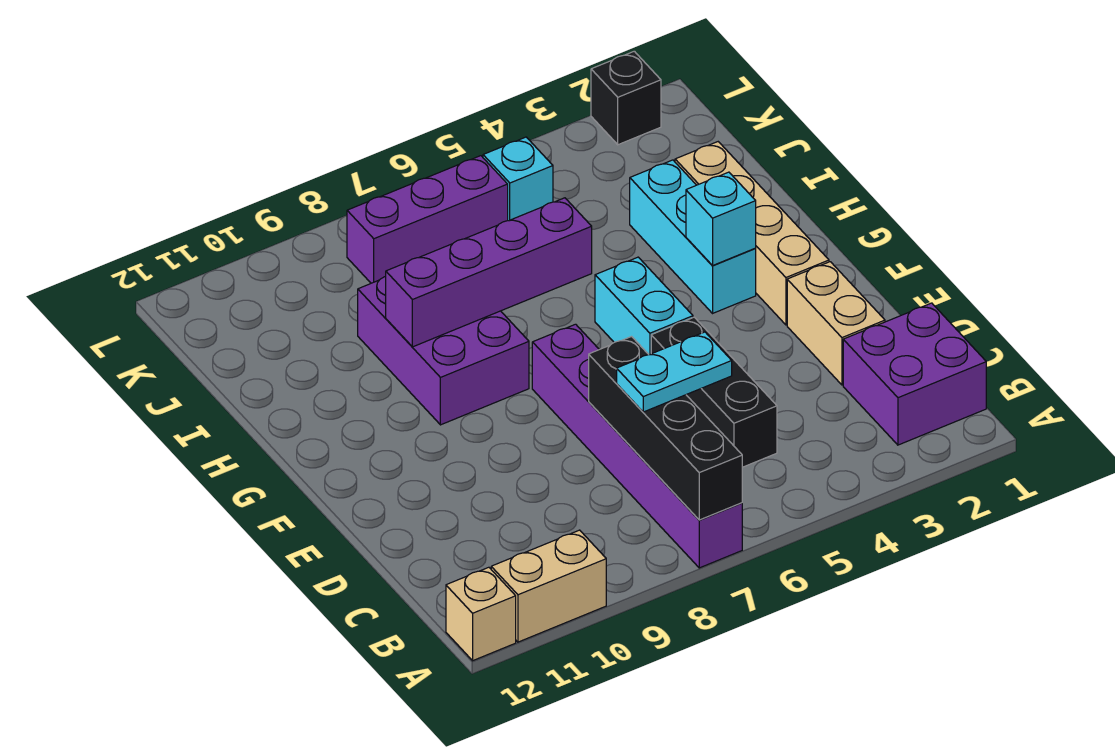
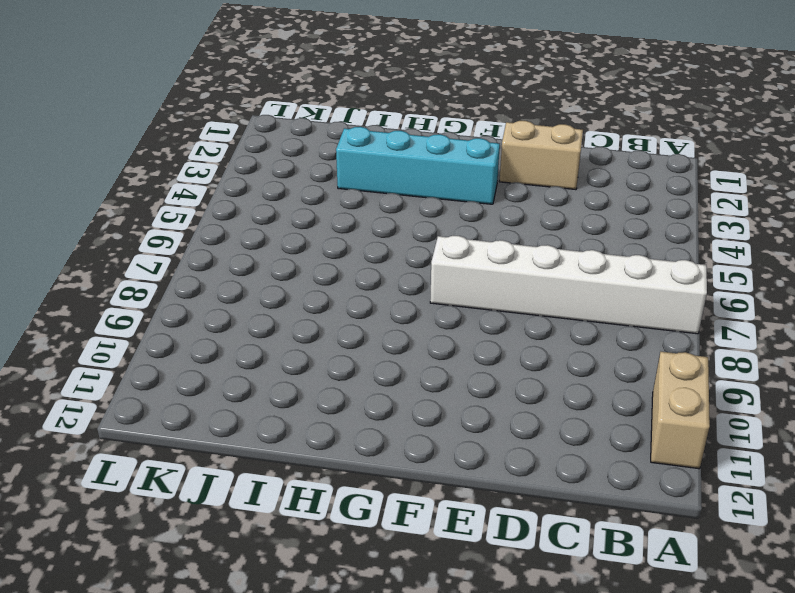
white 1x6 brick [430,236,707,334] -> purple 1x6 brick [532,324,742,568]
cyan 1x4 brick [336,127,500,204] -> cyan 1x3 brick [630,160,756,313]
none -> tan 1x1 brick [446,567,516,661]
none -> purple 2x2 brick [843,303,986,445]
none -> black 1x3 brick [651,317,777,467]

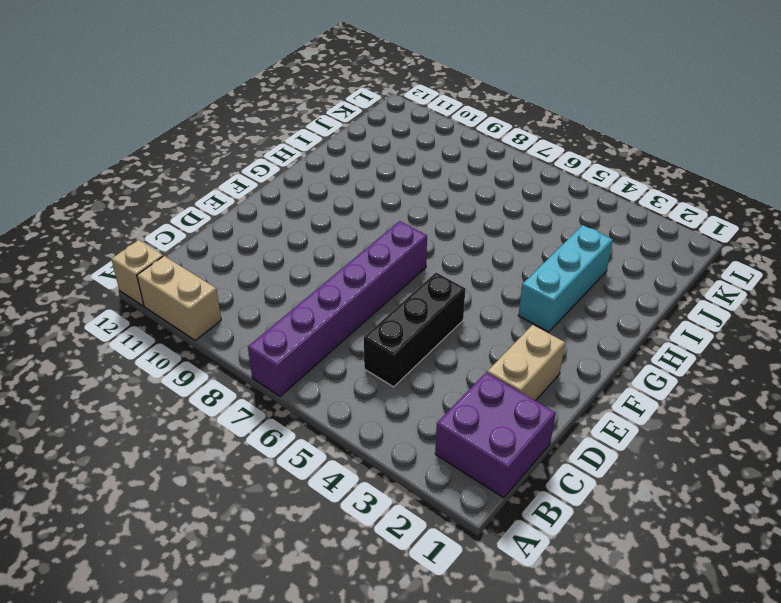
none -> tan 1x4 brick [675,142,829,325]
none -> cyan 1x2 brick [595,257,693,355]
none -> purple 2x3 brick [358,277,529,425]

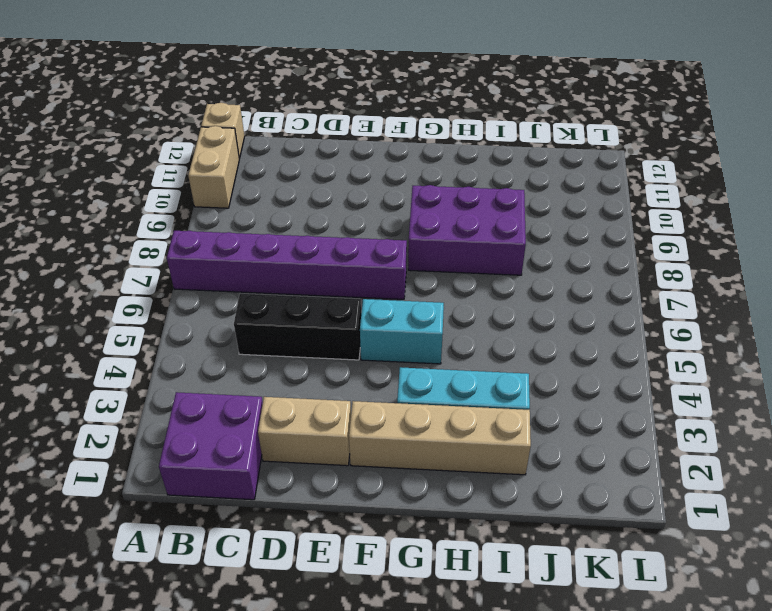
none -> cyan 1x1 brick [483,137,553,221]
none -> purple 1x3 brick [347,156,508,283]
none -> black 1x1 brick [591,51,661,145]

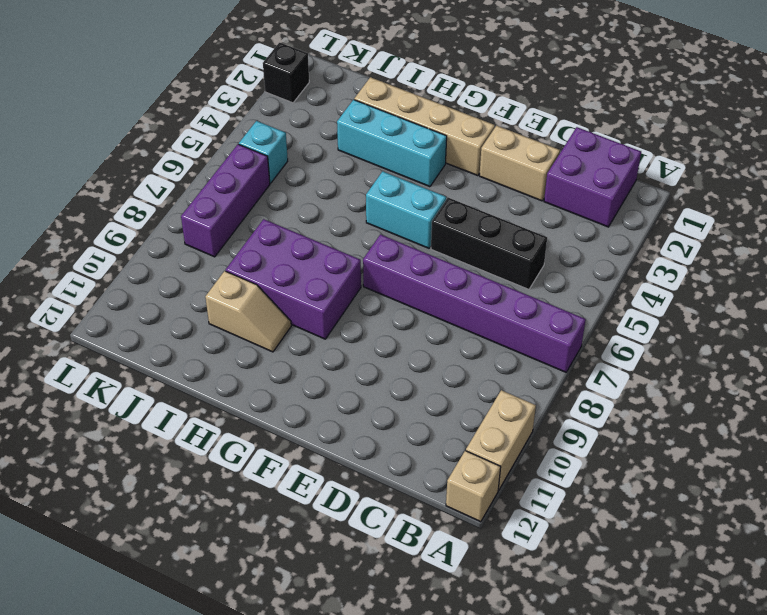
tan 1x2 slope [205,271,291,352] -> none
none -> black 1x4 brick [589,337,742,520]
none -> cyan 1x1 brick [686,172,756,265]
none -> purple 1x4 brick [386,198,592,347]

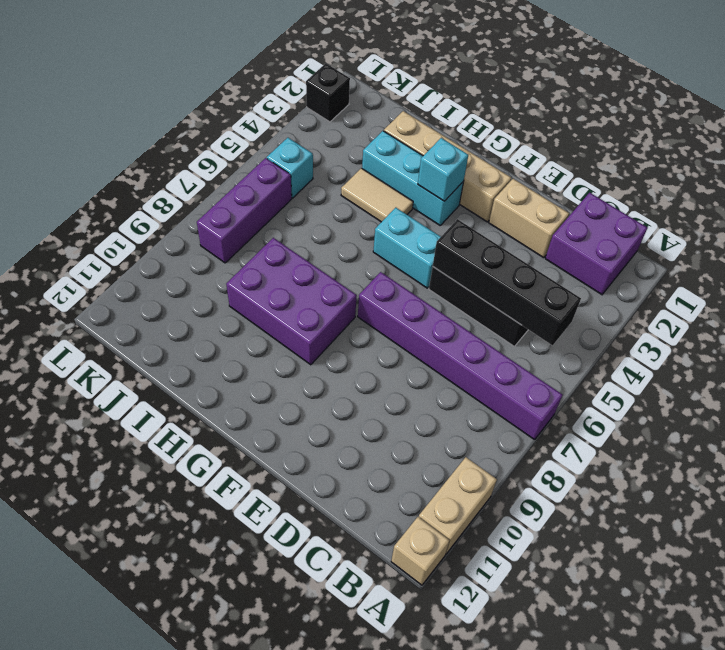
black 1x4 brick [433,219,581,345] -> black 1x4 brick moved to [589,337,742,520]
tan 1x2 tile [341,168,413,222] -> none
none -> purple 1x4 brick [386,198,592,347]
none -> cyan 1x2 plate [617,332,732,412]

